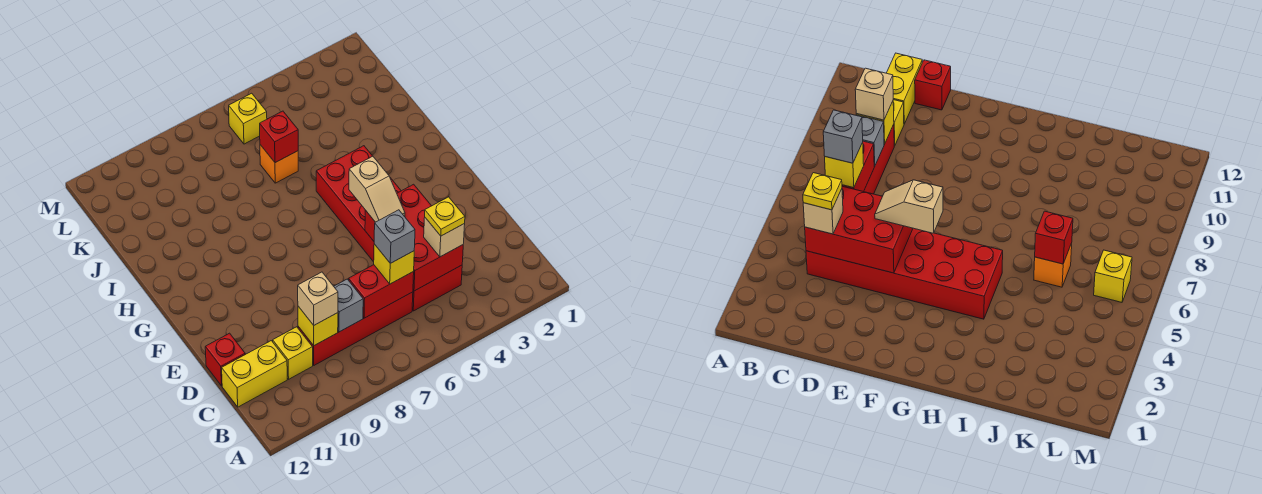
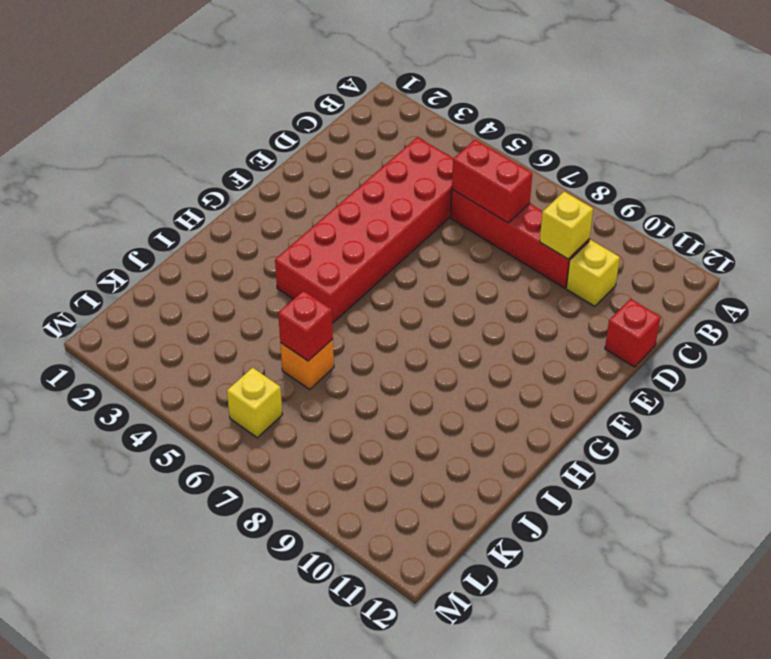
none -> yellow 1x2 brick [222,341,287,407]
none -> red 2x3 brick [365,184,463,291]
none -> grey 1x1 brick [334,279,363,332]

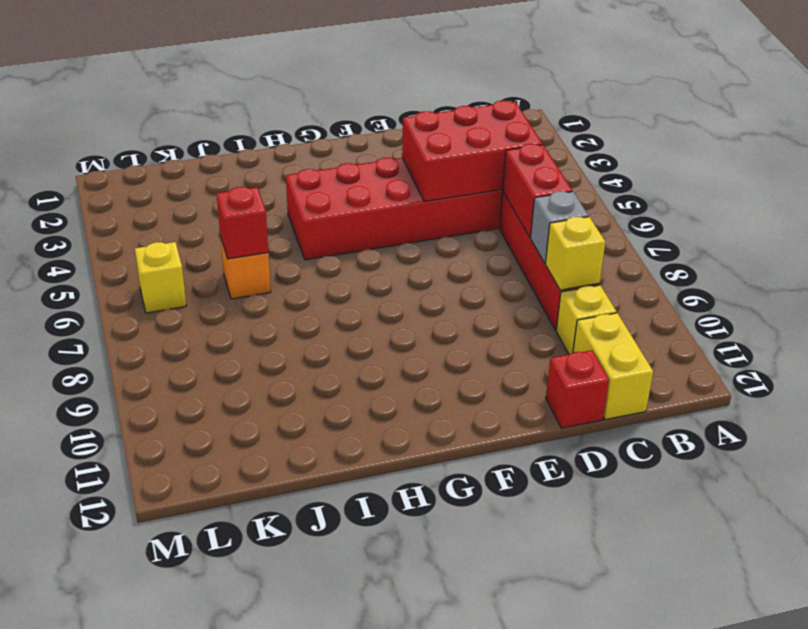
none -> tan 1x1 brick [424,218,465,257]
none -> yellow 1x1 brick [374,244,414,284]
none -> tan 1x1 brick [298,272,338,325]

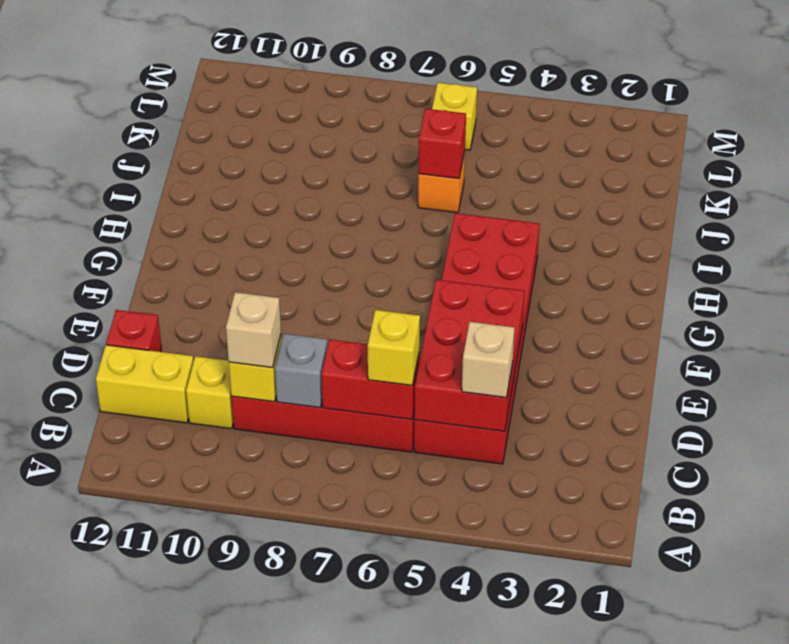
none -> tan 1x2 slope [349,156,405,222]
none -> yellow 1x1 plate [425,197,465,236]
none -> grey 1x1 brick [374,210,415,263]

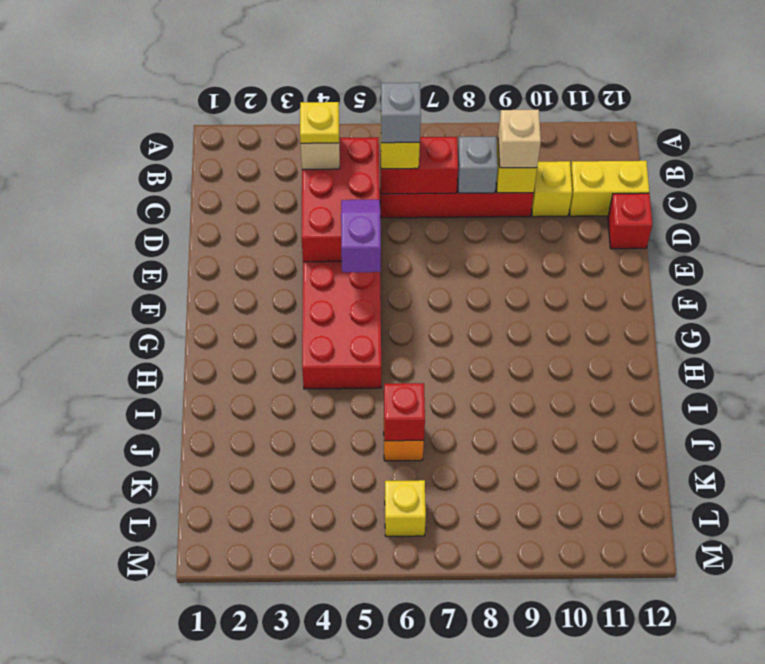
purple 1x2 slope [341,200,381,272] -> tan 1x2 slope [349,156,405,222]

